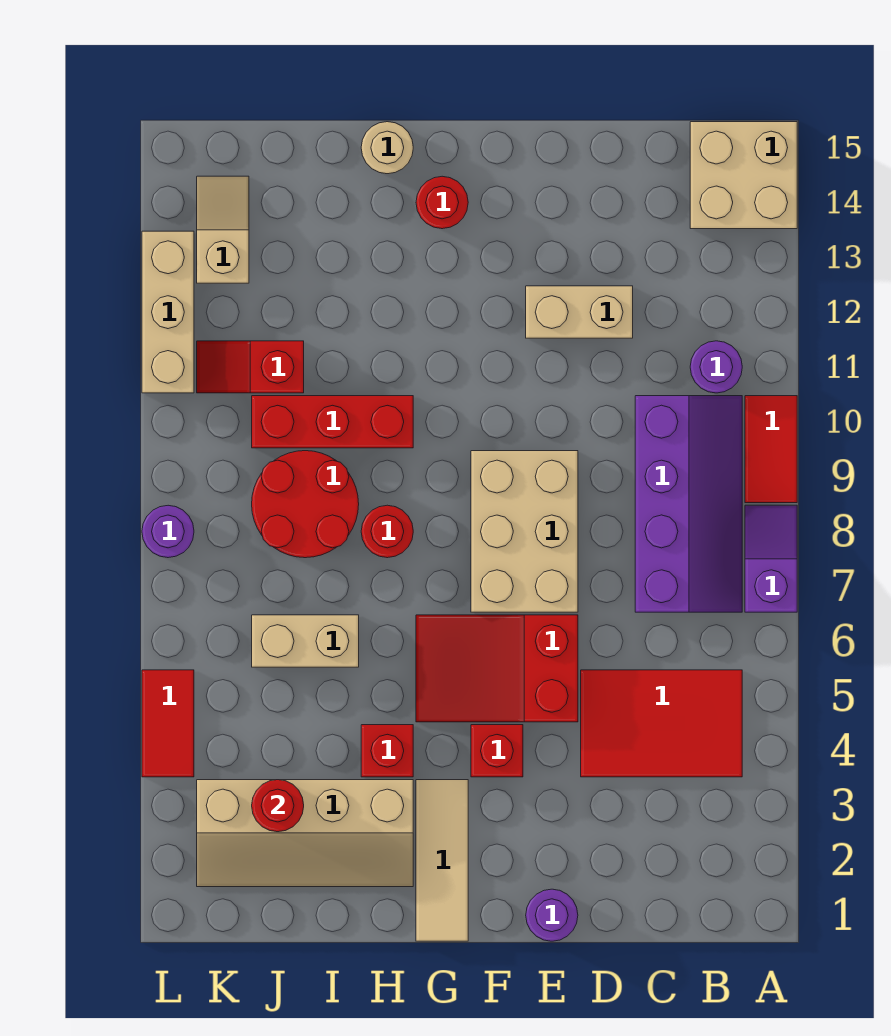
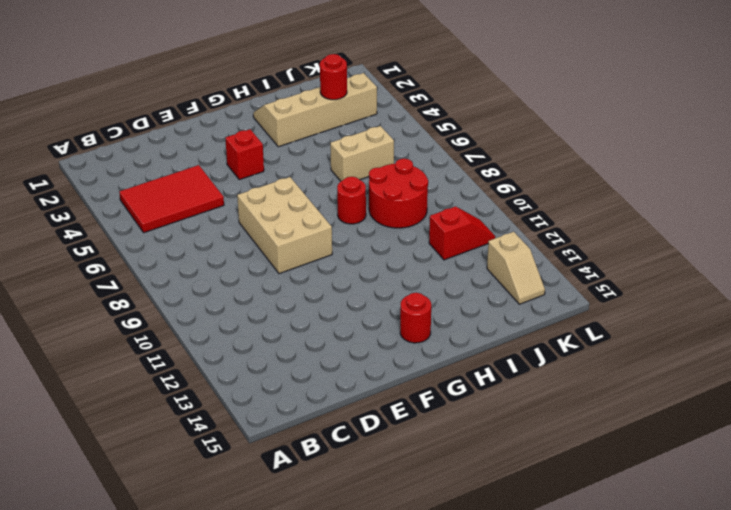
none -> purple 1x2 slope [745,505,797,612]
none -> red 1x2 tile [745,396,797,503]
none -> tan 2x2 brick [690,122,797,229]

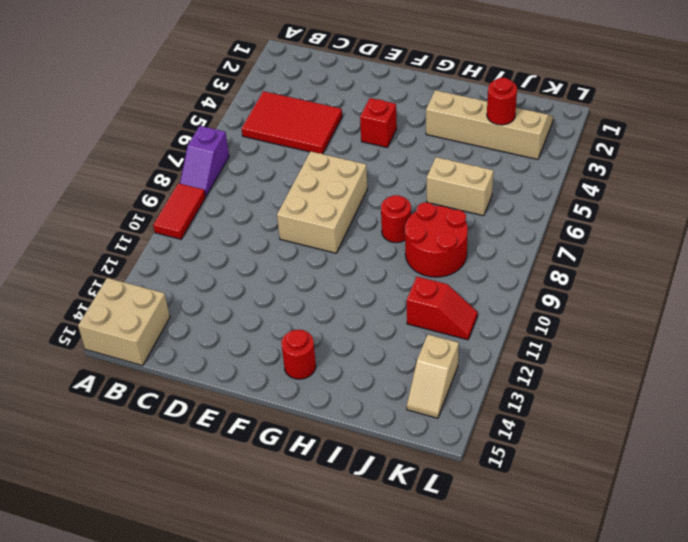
none -> purple 2x4 slope [635,396,742,612]
none -> purple 1x1 round brick [690,341,742,393]
none -> tan 1x2 brick [526,286,633,338]

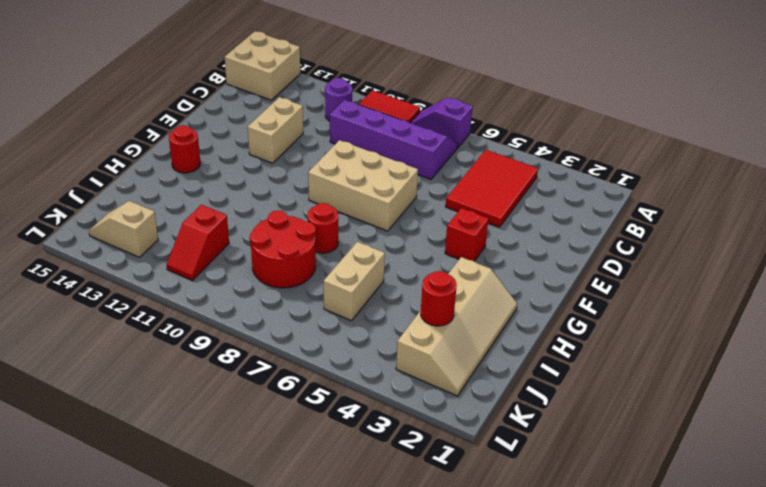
none -> purple 1x1 round brick [526,889,578,941]
none -> red 2x3 slope [416,615,578,722]
none -> tan 1x3 tile [416,780,468,941]

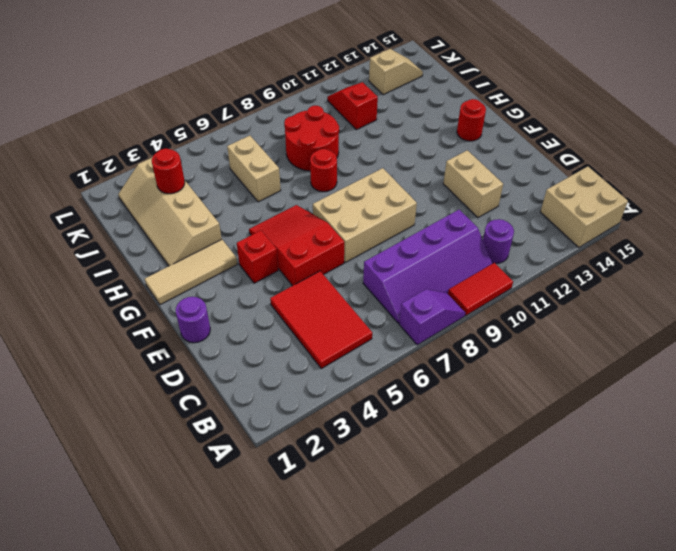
none -> red 1x1 brick [361,725,413,777]
none -> red 1x3 brick [252,396,413,448]
none -> tan 1x1 round brick [361,122,413,174]

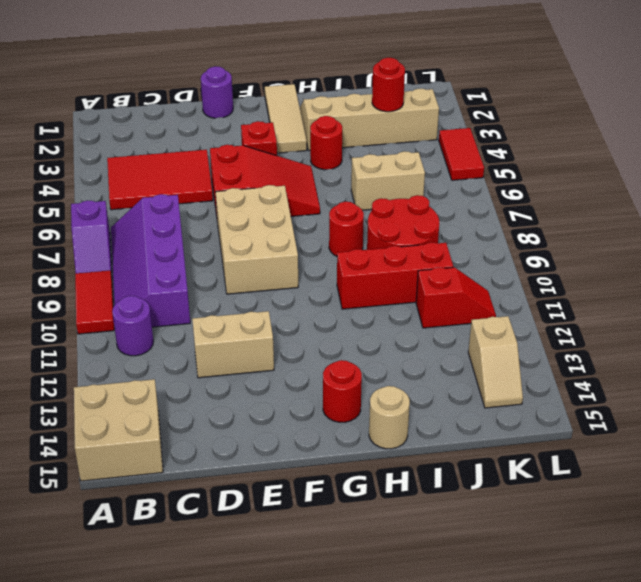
red 1x1 round brick [310,116,342,170] -> red 1x1 brick [361,725,413,777]
none -> purple 1x1 round brick [142,505,194,558]
none -> tan 1x3 brick [142,231,194,393]

